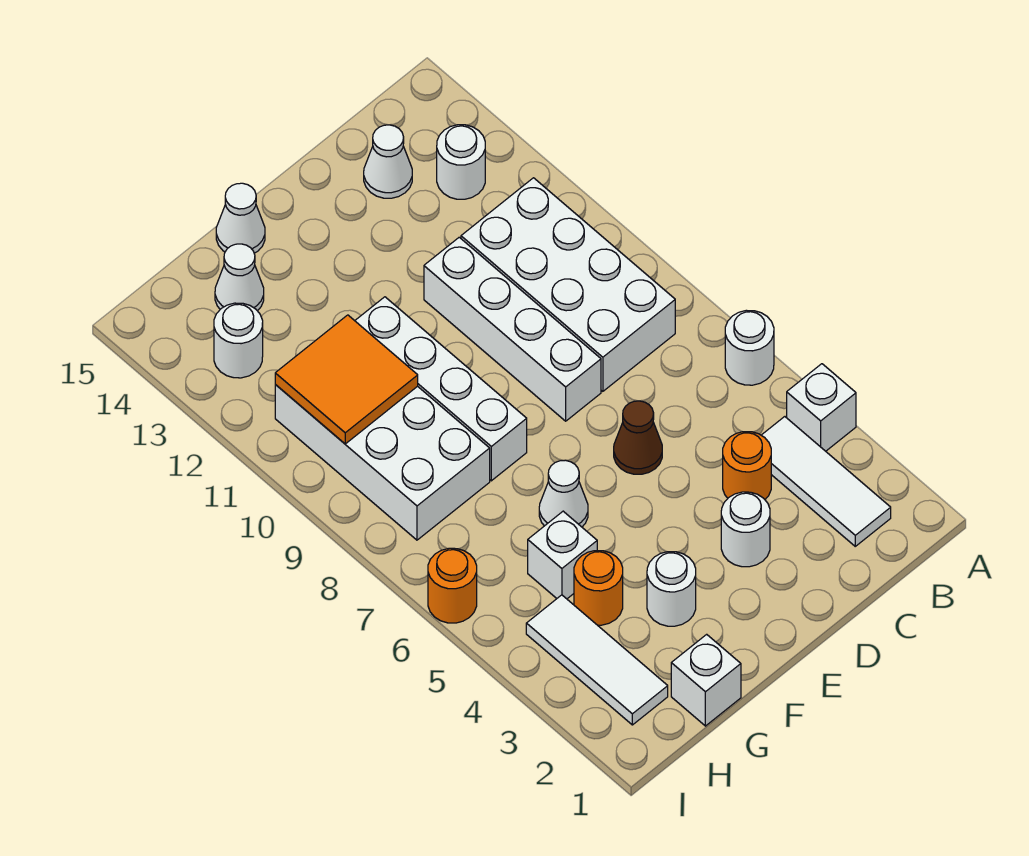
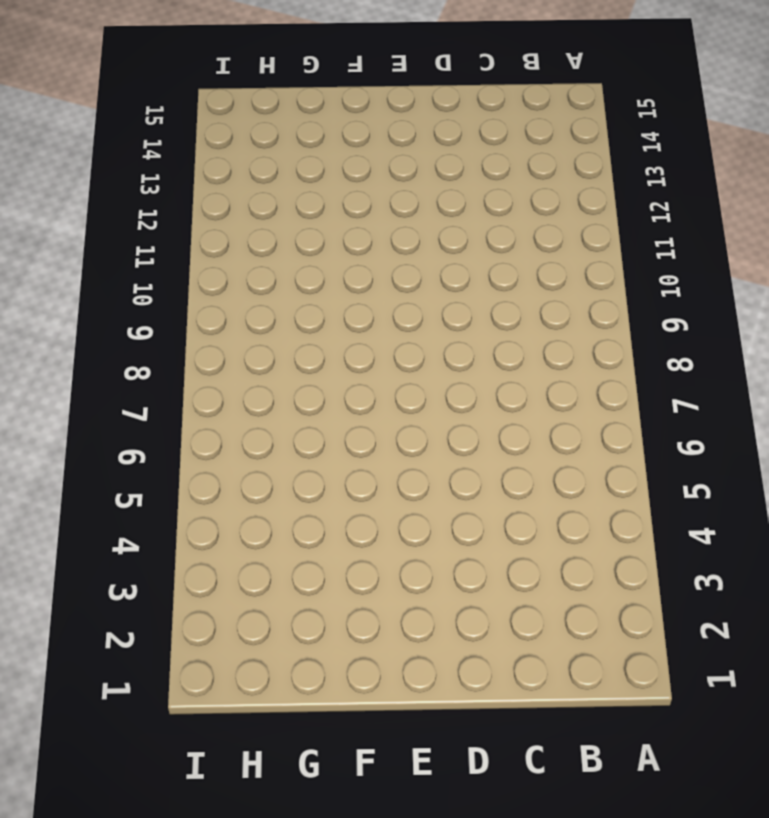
none -> white 1x1 brick [787,364,856,451]
none -> white 1x1 round brick [725,310,774,385]
none -> white 1x3 tile [761,417,891,546]

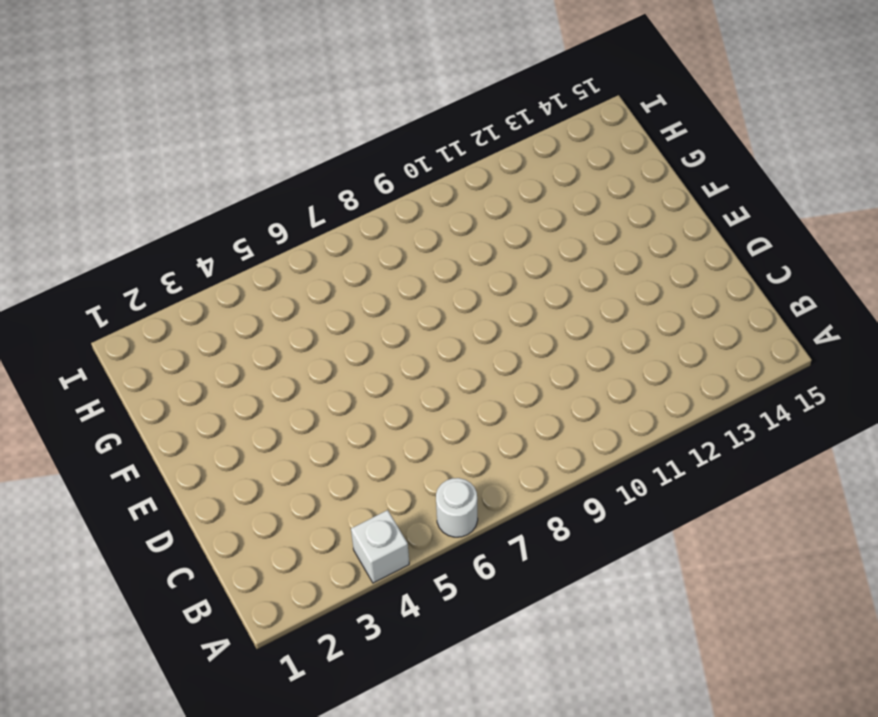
none -> white 1x3 tile [761,417,891,546]
none -> white 2x4 brick [461,178,675,391]
none -> white 1x1 round brick [437,125,485,199]

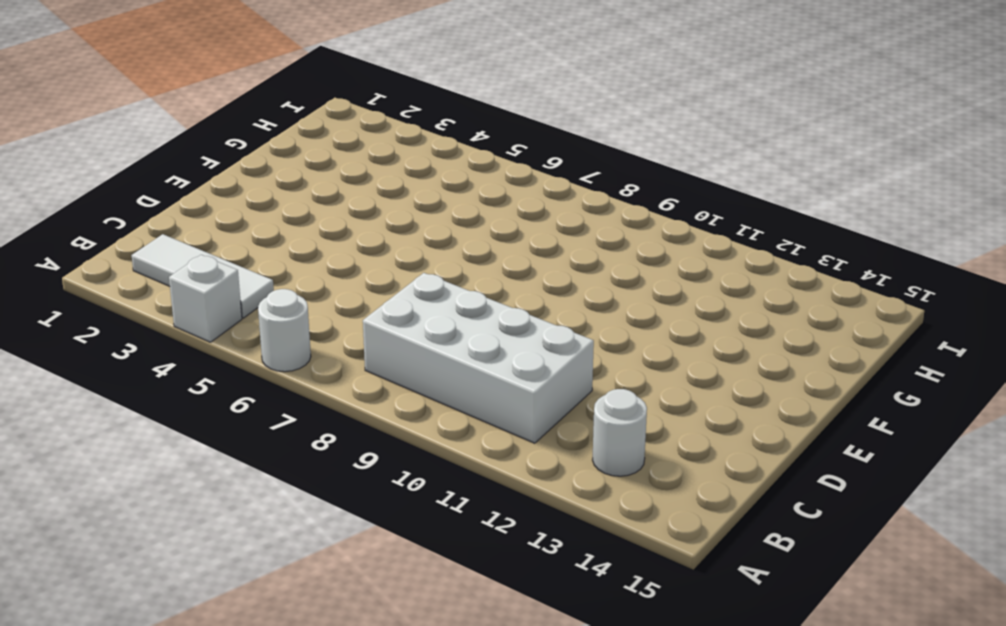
none -> orange 1x1 round brick [723,432,771,499]
none -> white 1x1 cone [364,125,412,198]
none -> white 1x1 round brick [721,492,770,567]

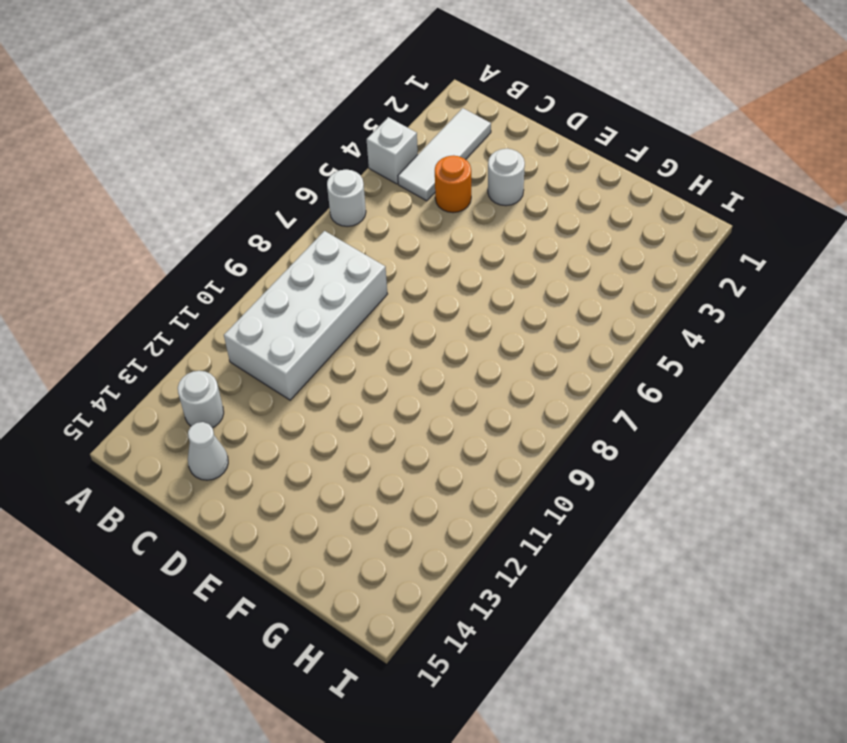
none -> brown 1x1 cone [614,401,662,474]
none -> white 1x4 brick [424,237,601,421]
none -> white 1x1 round brick [647,552,696,626]

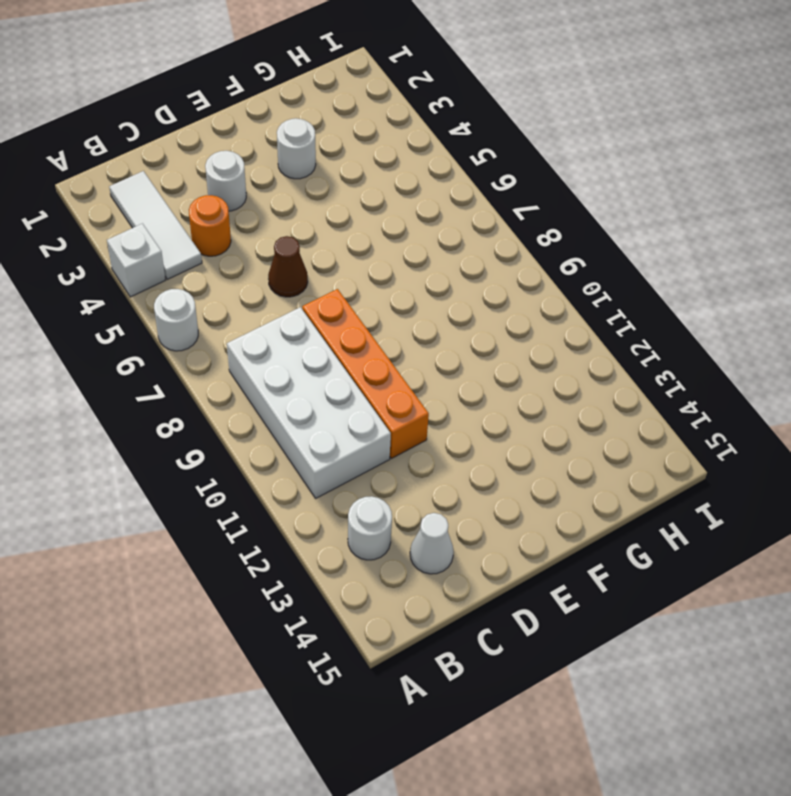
orange 1x4 brick [302,289,429,458] -> white 1x4 brick [424,237,601,421]
none -> white 1x1 cone [539,460,588,527]
none -> white 1x4 brick [355,297,527,481]
none -> white 1x1 cone [216,183,265,253]

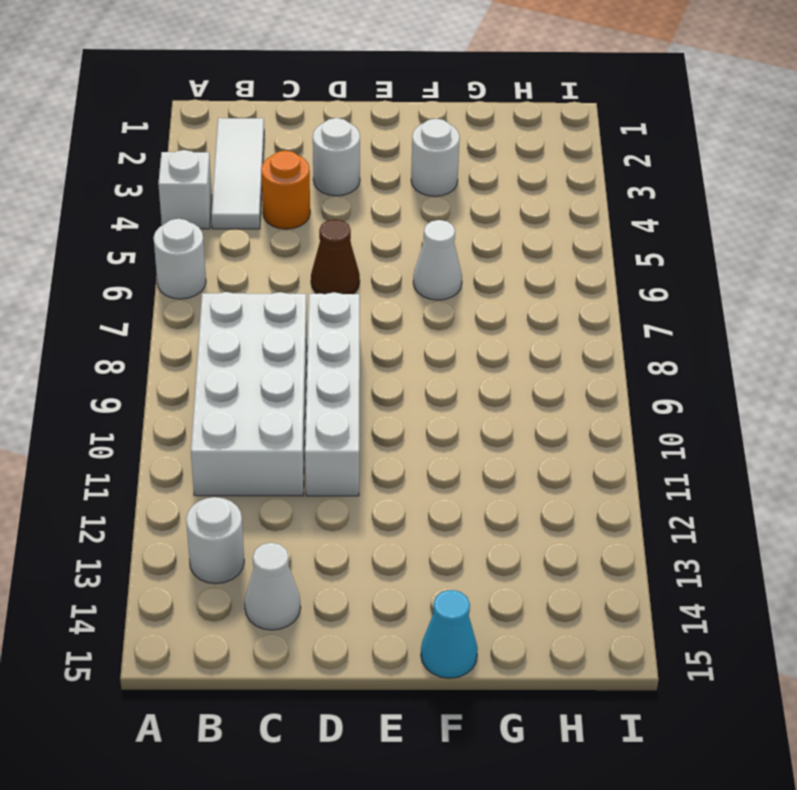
cyan 1x1 cone [421,590,478,678] -> white 1x1 cone [216,183,265,253]
none -> white 1x4 brick [355,297,527,481]
none -> white 1x1 brick [671,634,741,726]
none -> orange 1x1 round brick [574,551,623,625]

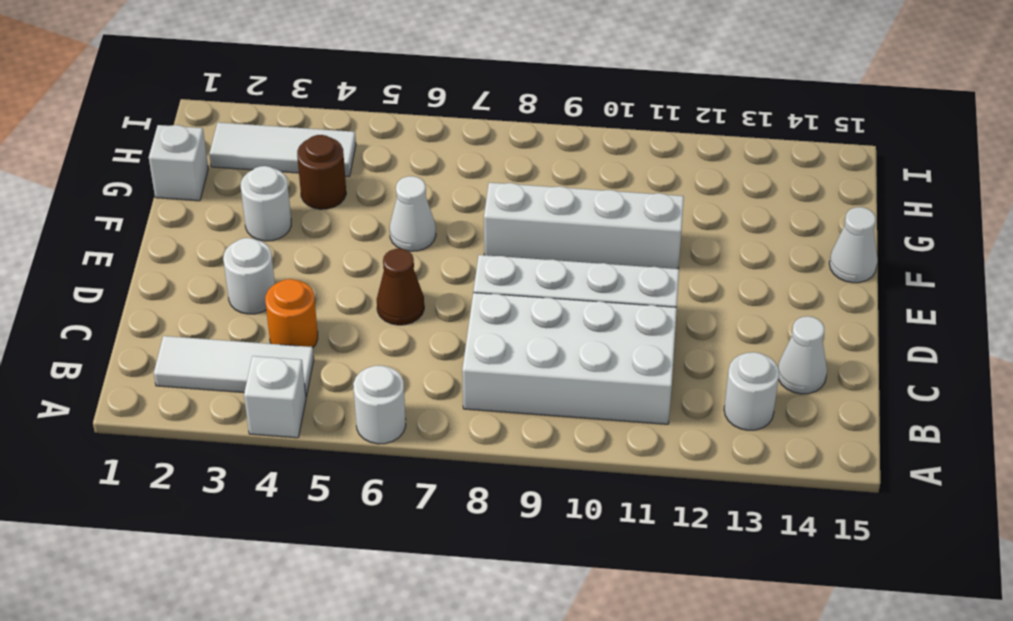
brown 1x1 round brick [297,135,346,209] -> orange 1x1 round brick [574,551,623,625]
none -> white 1x1 brick [528,511,597,599]
none -> white 2x4 brick [275,385,490,540]
none -> white 1x1 cone [215,244,264,311]

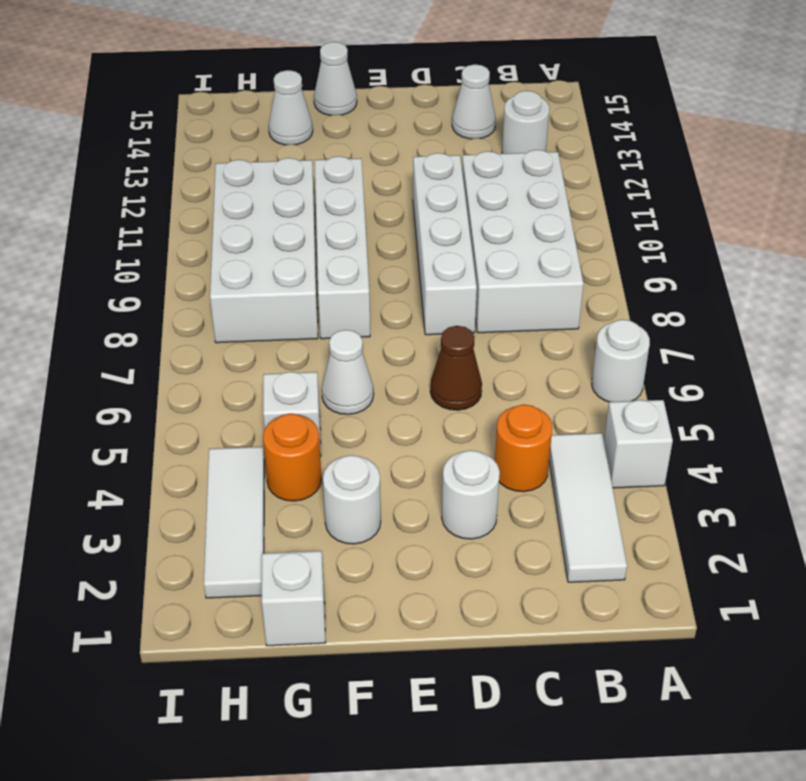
none -> white 1x1 round brick [214,303,263,378]
none -> orange 1x1 round brick [428,548,477,623]
none -> orange 2x2 tile [275,315,418,444]

